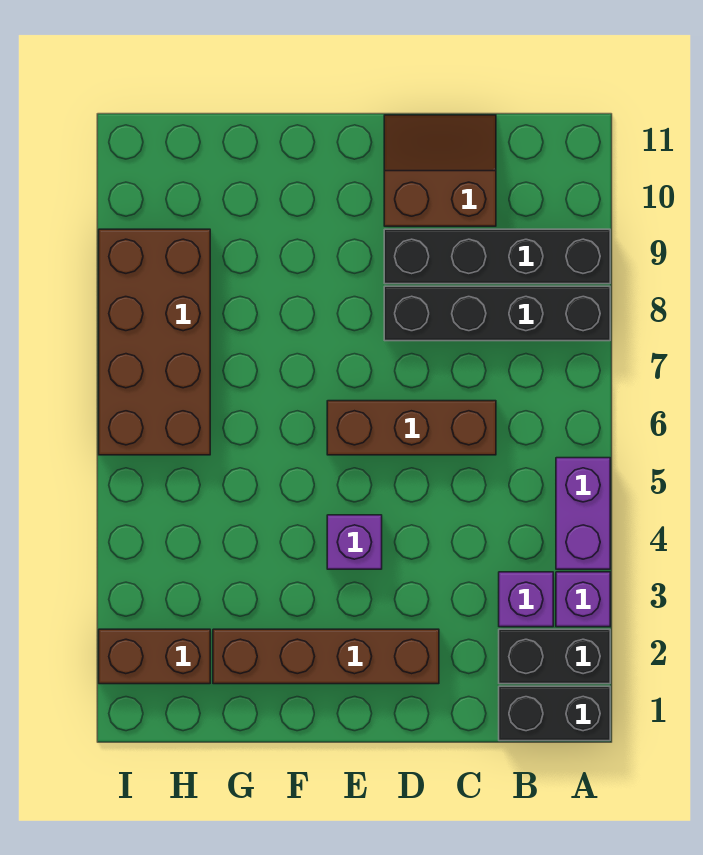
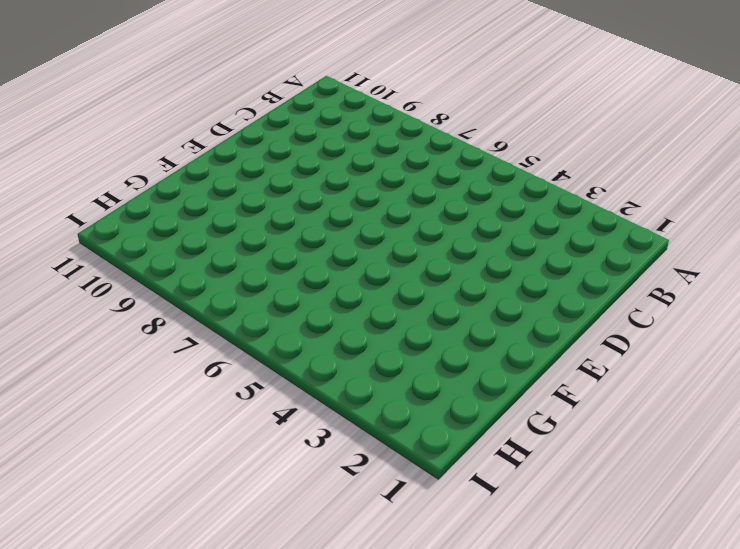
none -> black 1x2 brick [499,686,610,741]
none -> black 1x2 brick [499,629,610,684]
none -> purple 1x1 brick [556,572,610,627]

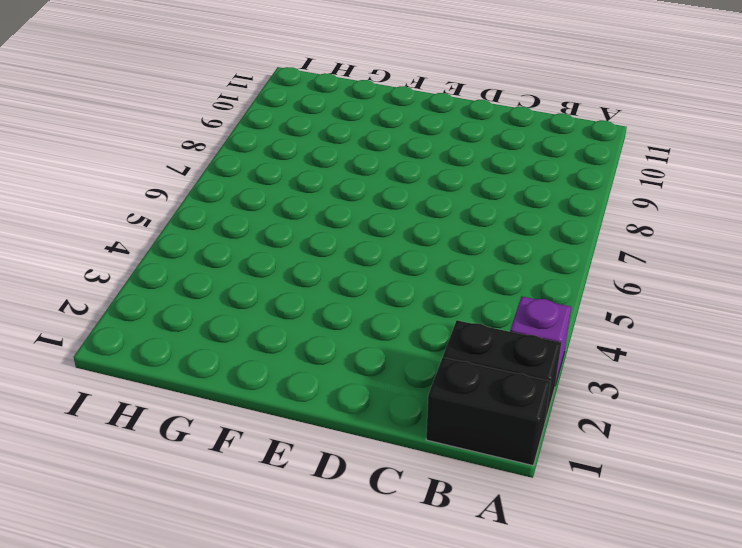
none -> purple 1x2 brick [556,458,610,569]
none -> black 1x4 brick [384,286,610,341]
none -> black 1x4 brick [384,229,610,284]

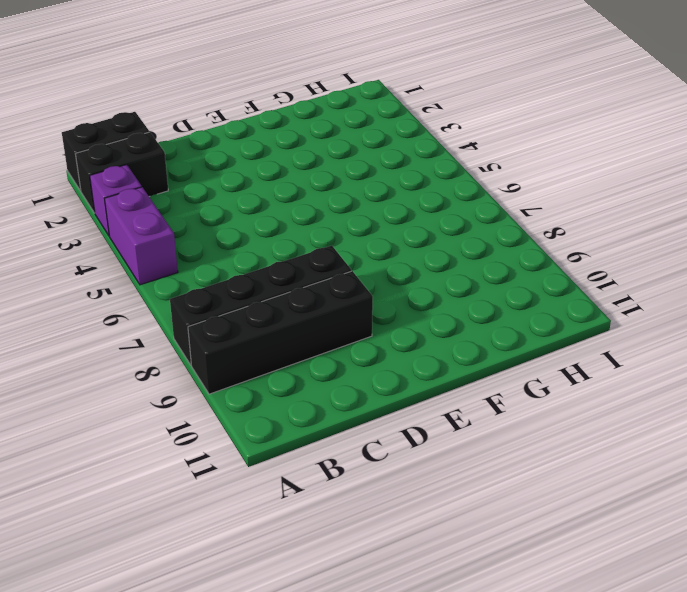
none -> purple 1x1 brick [499,572,553,627]
none -> brown 1x3 brick [327,401,496,455]
none -> brown 2x2 slope [384,115,496,226]

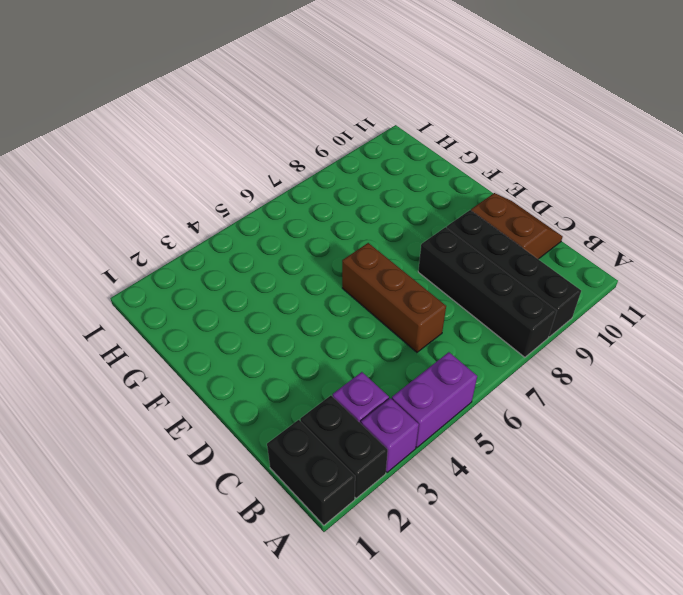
none -> brown 1x4 brick [213,629,439,684]
none -> purple 1x1 brick [327,515,382,569]
none -> brown 1x2 brick [99,629,210,684]

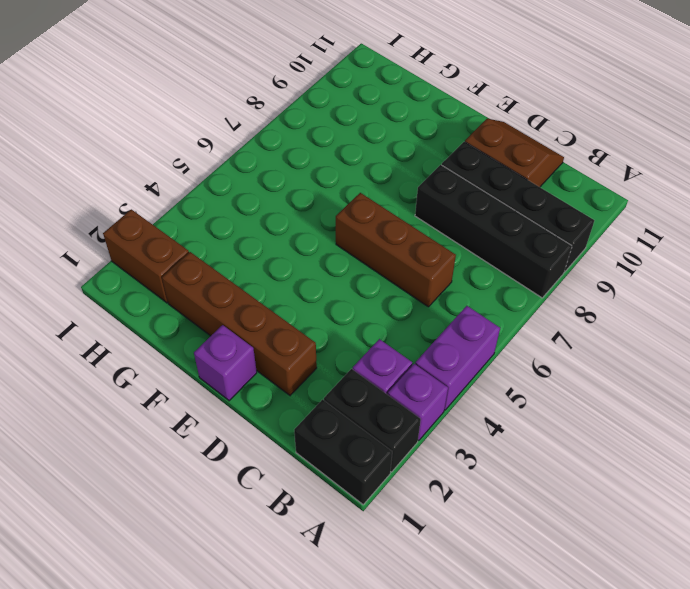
purple 1x1 brick [194,325,257,401] -> purple 1x1 brick moved to [327,515,382,569]
none -> brown 2x4 brick [99,229,210,455]

